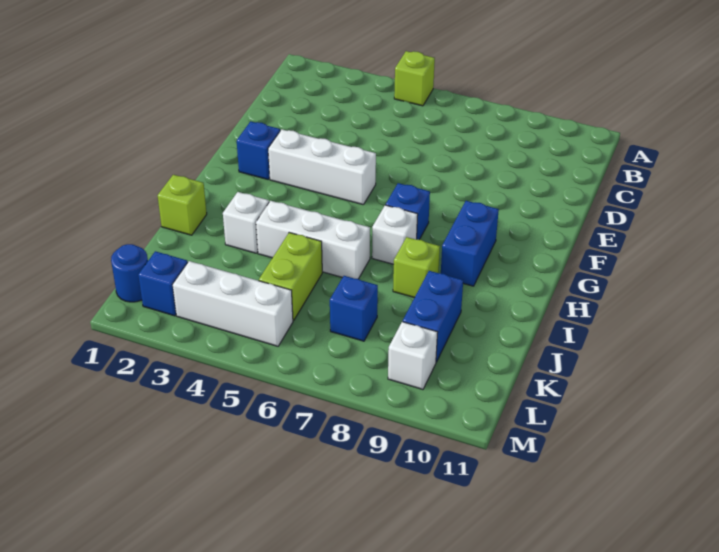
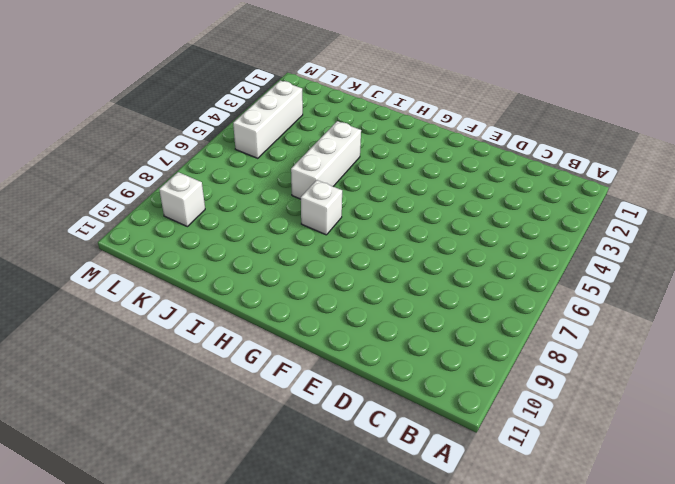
none -> lime 1x1 brick [394,51,435,106]
none -> blue 1x1 brick [237,121,280,179]
none -> white 1x3 brick [268,129,376,205]

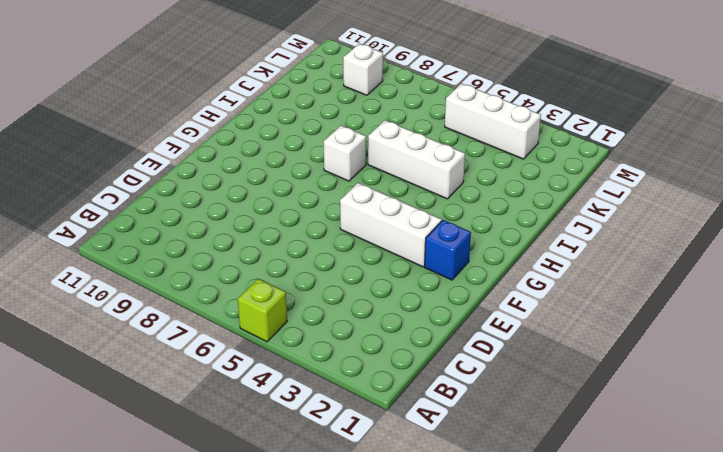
none -> blue 1x1 brick [386,183,430,240]
none -> blue 1x2 brick [441,201,499,286]
none -> lime 1x1 brick [157,175,207,235]

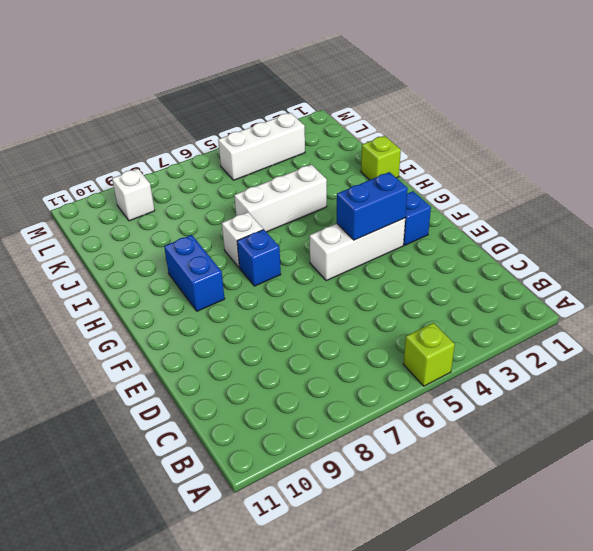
blue 1x2 brick [337,172,408,240] -> blue 1x2 brick turned to [403,271,463,362]
none -> white 1x1 brick [223,192,269,253]
none -> lime 1x1 brick [393,237,440,298]
none -> lime 1x2 brick [259,233,322,321]

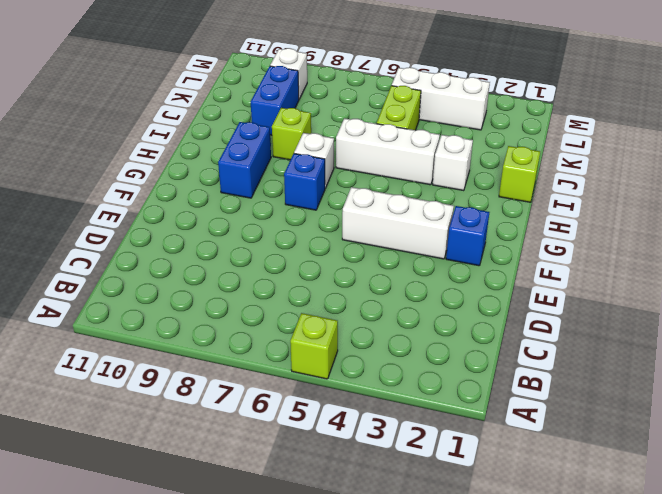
none -> blue 1x1 brick [330,276,378,341]
none -> blue 1x1 round brick [111,244,148,302]
none -> blue 1x1 brick [138,251,188,316]

